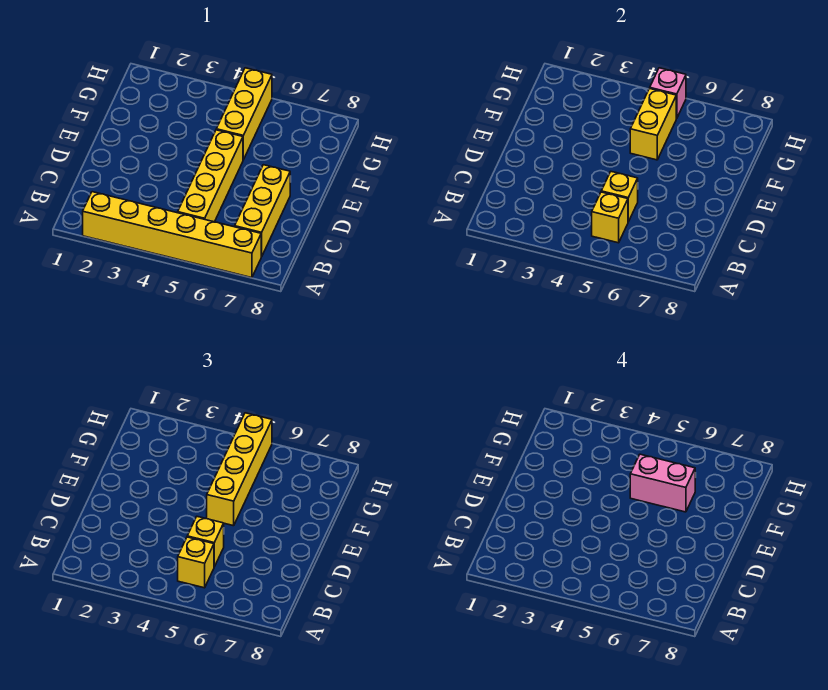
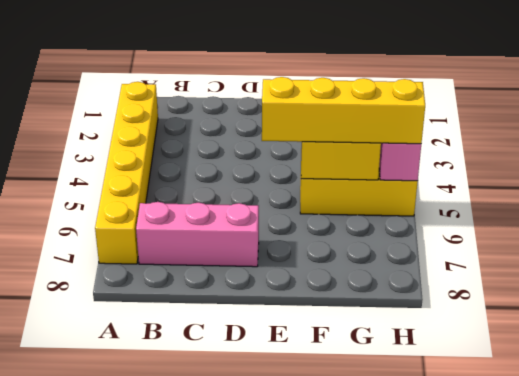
pink 1x3 brick [136,202,259,267] -> yellow 1x3 brick [235,165,290,257]
none -> yellow 1x4 brick [178,130,243,222]
none -> yellow 1x1 brick [592,192,628,243]
none -> yellow 1x1 brick [601,172,638,222]

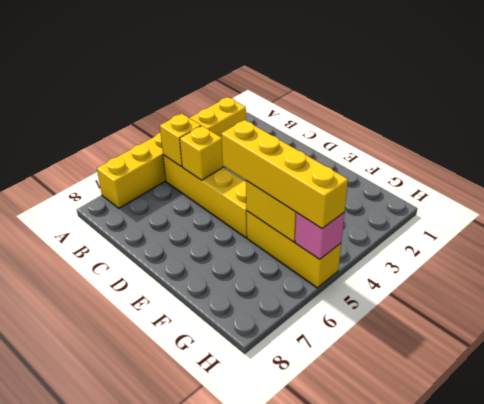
none -> yellow 1x3 brick [235,165,290,257]
none -> yellow 1x1 brick [178,537,214,588]
none -> yellow 1x1 brick [187,517,224,567]

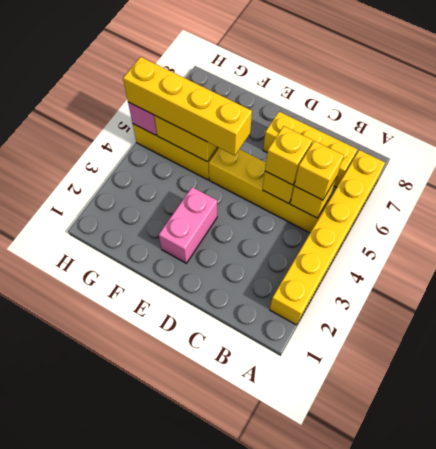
pink 1x2 brick [159,187,217,263] -> pink 1x2 brick moved to [630,454,695,512]

